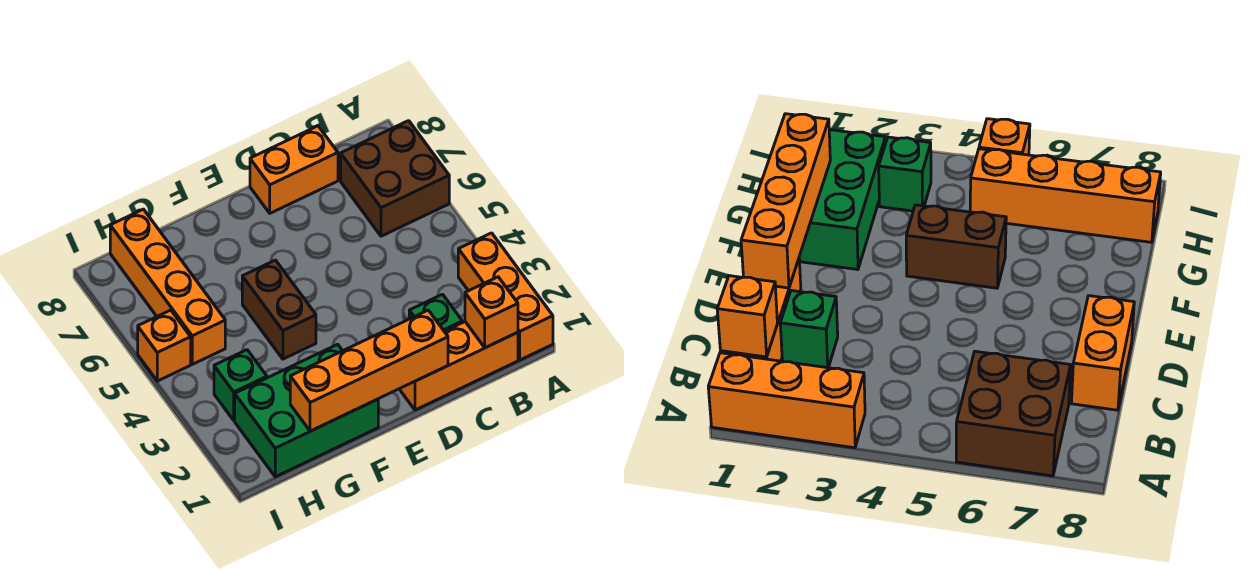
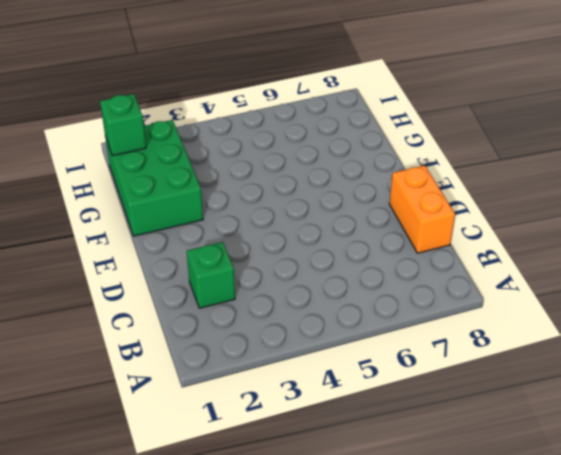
green 1x1 brick [100,94,146,156] -> green 1x1 brick moved to [214,350,267,420]
none -> orange 1x3 brick [458,233,553,360]
none -> brown 2x2 brick [341,121,449,236]
none -> orange 1x3 brick [400,322,518,410]

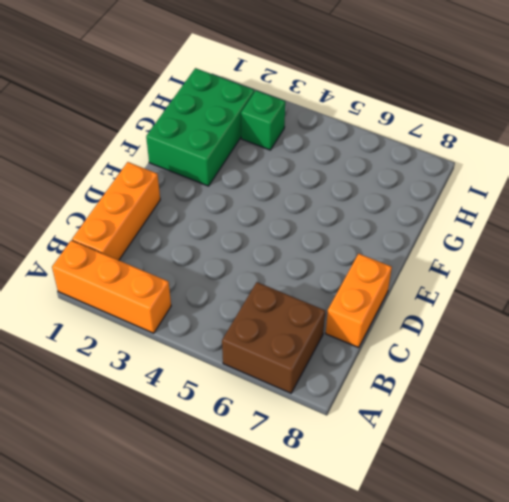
none -> green 1x1 brick [409,294,462,331]
none -> brown 1x2 brick [242,260,316,359]
none -> orange 1x4 brick [110,209,225,364]

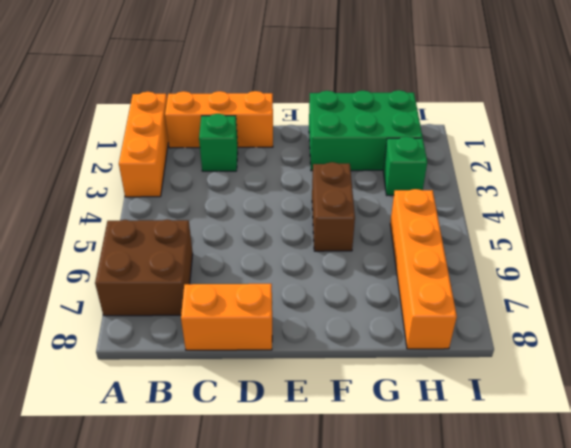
none -> orange 1x1 brick [138,310,191,381]
none -> orange 1x1 brick [465,277,518,348]
none -> orange 1x4 brick [290,310,448,431]

